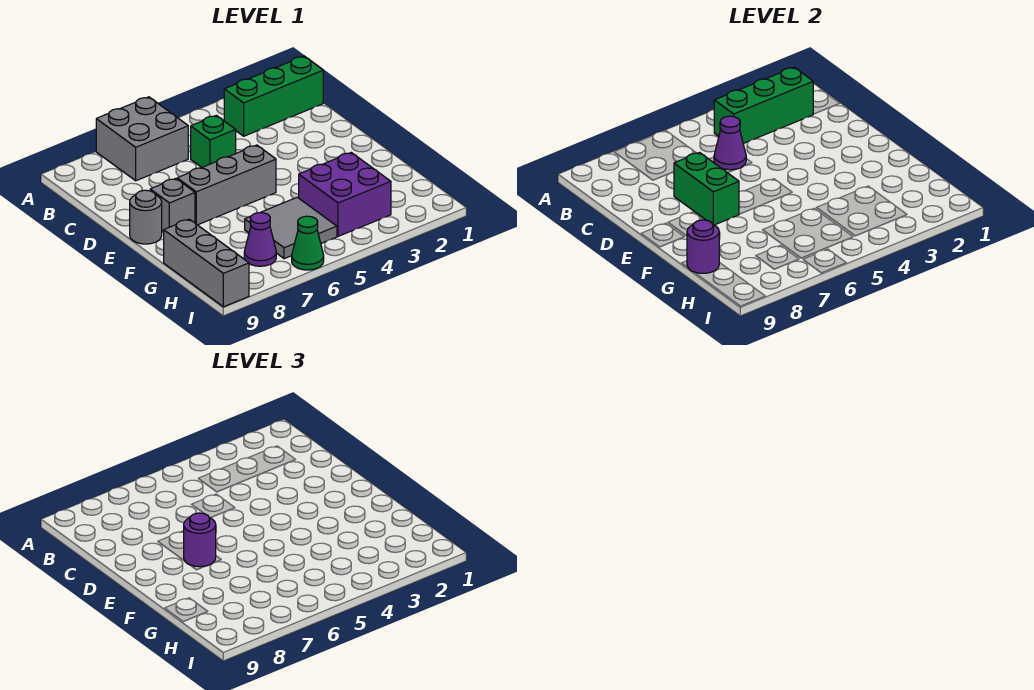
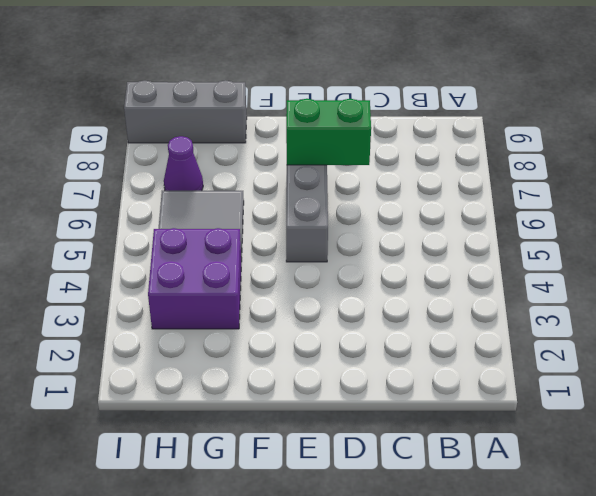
none -> grey 2x2 brick [96,97,188,181]
none -> green 1x3 brick [224,56,323,136]
none -> green 1x1 brick [191,115,236,167]

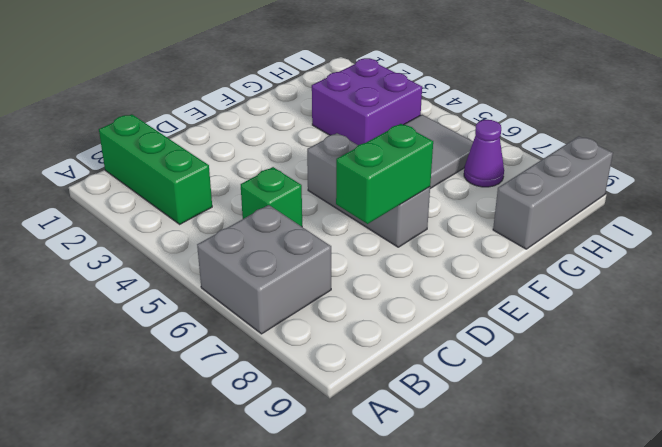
none -> grey 1x1 brick [150,179,195,232]
none -> grey 1x1 round brick [130,190,162,244]
none -> green 1x1 cone [292,216,324,270]

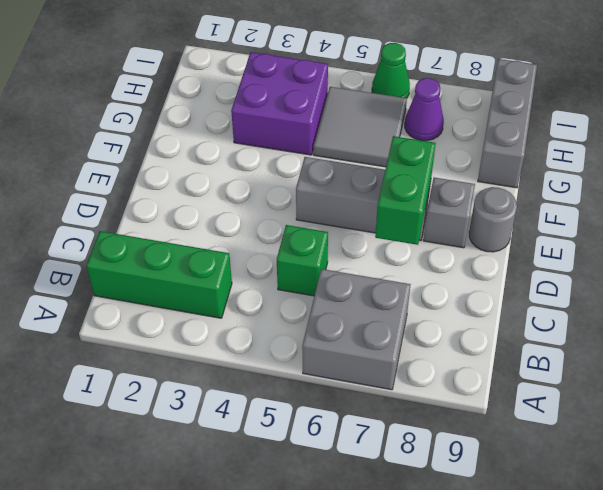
none -> green 1x3 brick [714,67,813,144]
none -> purple 1x1 cone [714,116,746,170]
none -> purple 1x1 round brick [687,220,719,273]

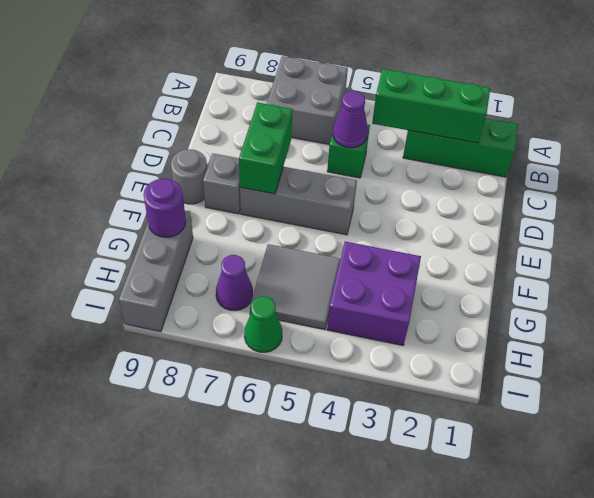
none -> purple 1x1 round brick [184,513,216,567]

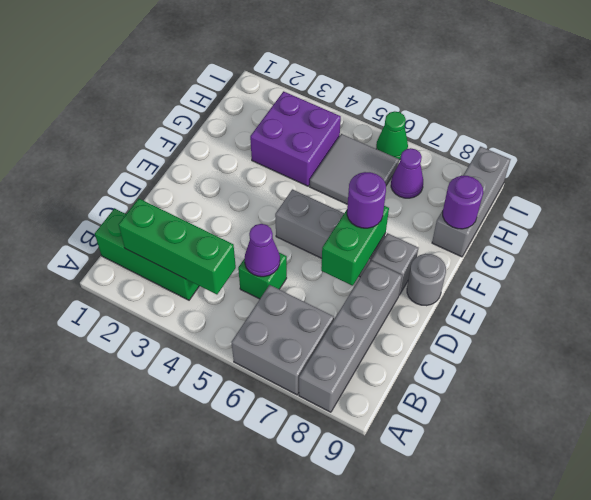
grey 1x4 brick [299,261,402,412] -> none

